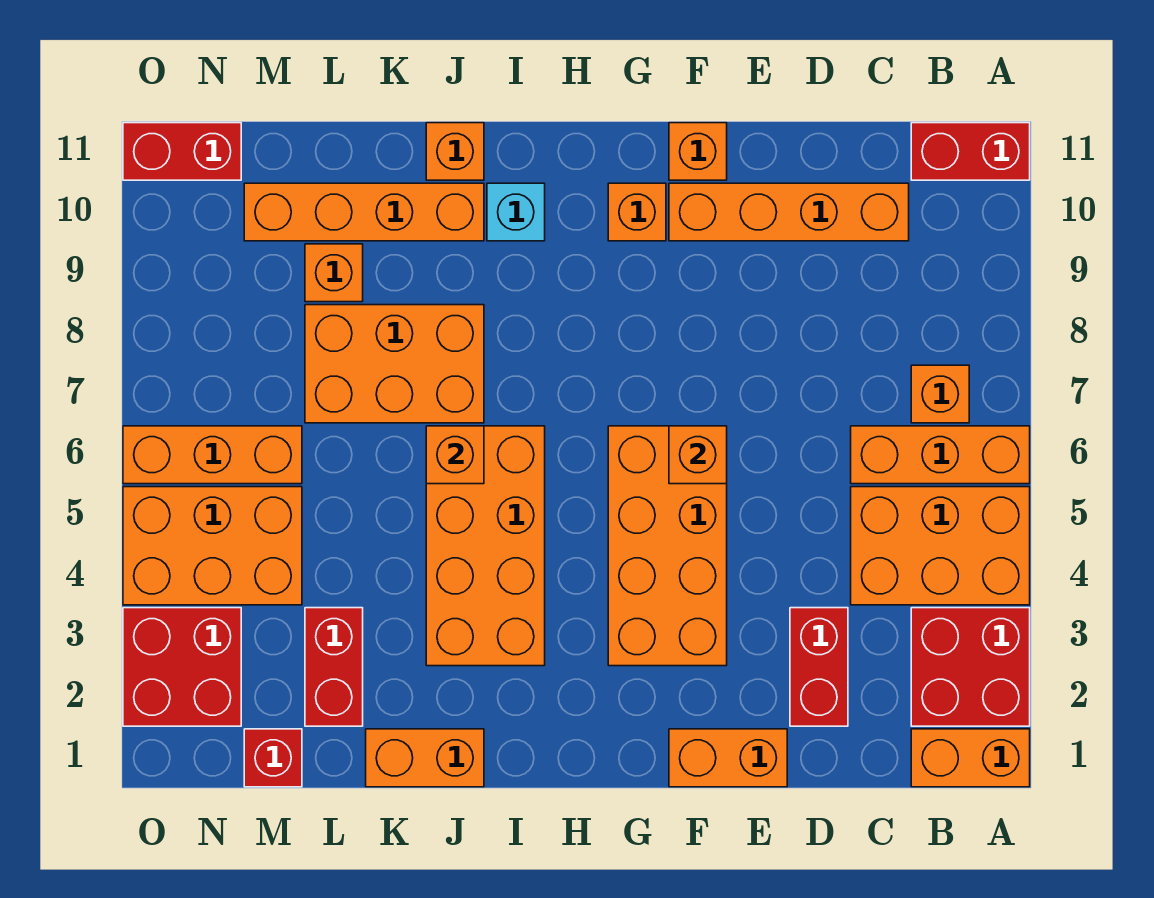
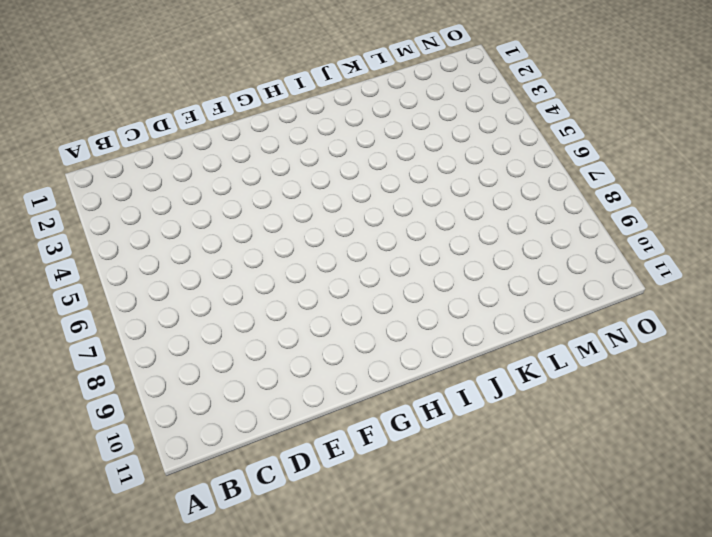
none -> orange 1x2 brick [911,729,1030,787]
none -> red 2x2 brick [911,608,1030,726]
none -> orange 2x3 brick [851,487,1030,605]

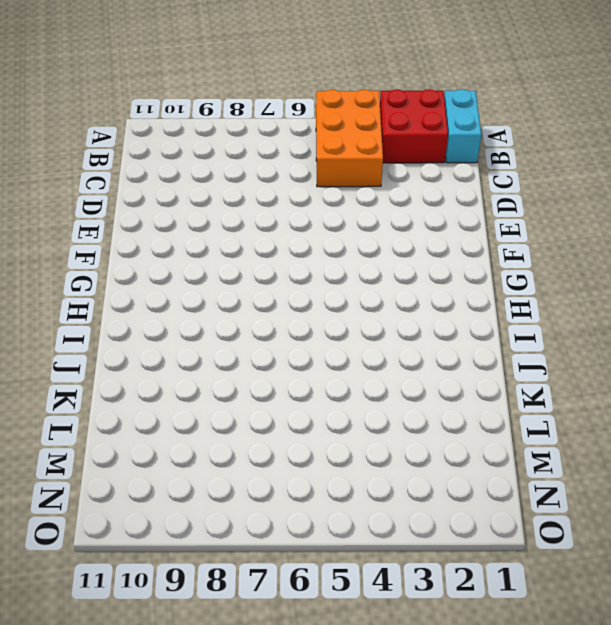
cyan 1x2 brick [444,89,481,163] -> orange 1x2 brick [911,729,1030,787]
none -> orange 1x3 brick [851,426,1030,484]
none -> red 1x2 brick [911,123,1030,180]
none -> orange 1x1 brick [911,365,969,423]

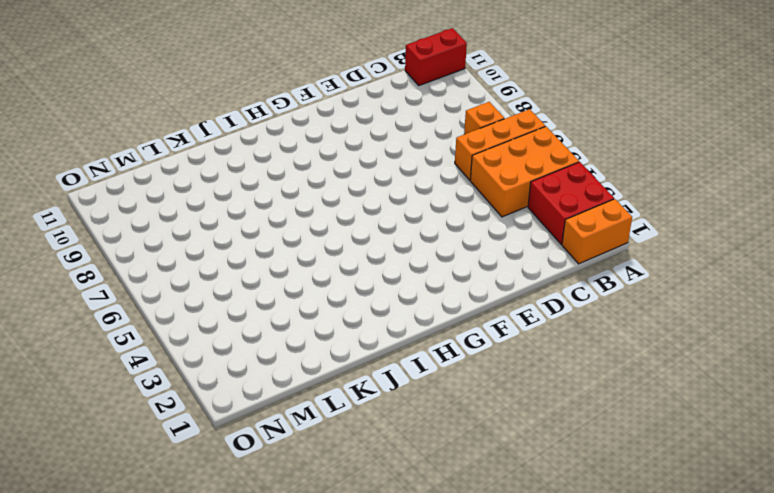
none -> orange 1x4 brick [669,183,909,241]
none -> red 1x2 brick [790,608,848,726]
none -> orange 1x2 brick [669,729,787,787]

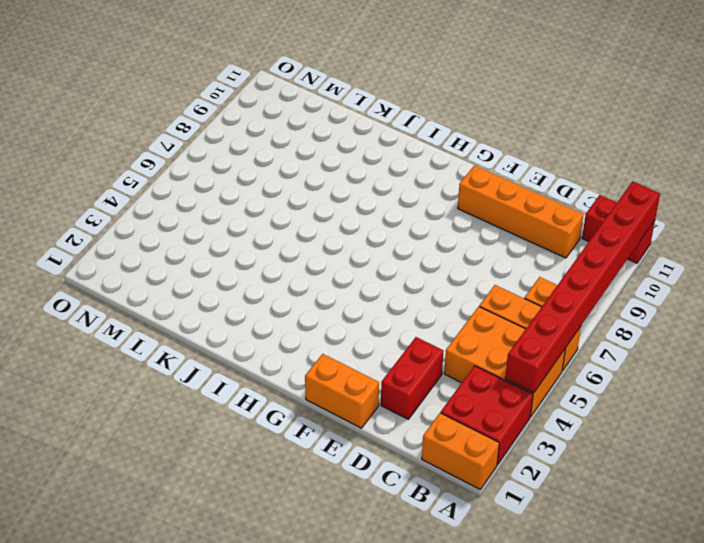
red 1x8 brick [505,181,660,393] -> none
none -> orange 2x4 brick [608,426,727,666]
none -> orange 1x1 brick [669,123,727,180]
none -> orange 1x1 brick [608,183,666,241]

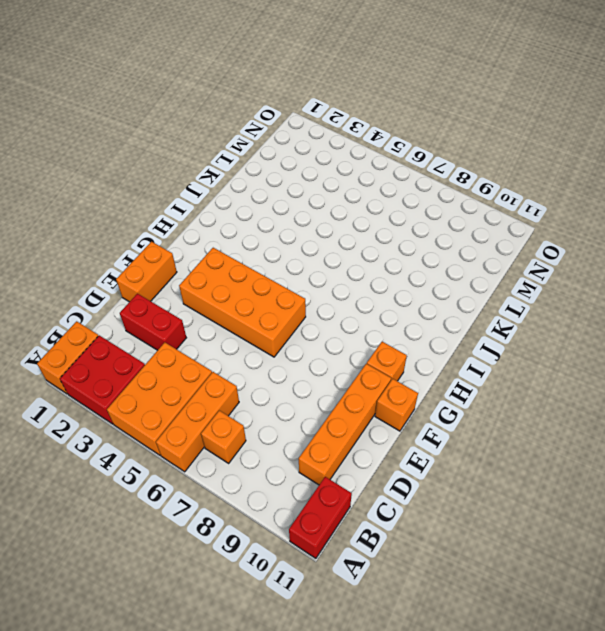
none -> orange 2x4 brick [426,426,545,666]
none -> cyan 1x1 brick [487,183,545,241]
none -> orange 1x2 brick [366,729,484,787]

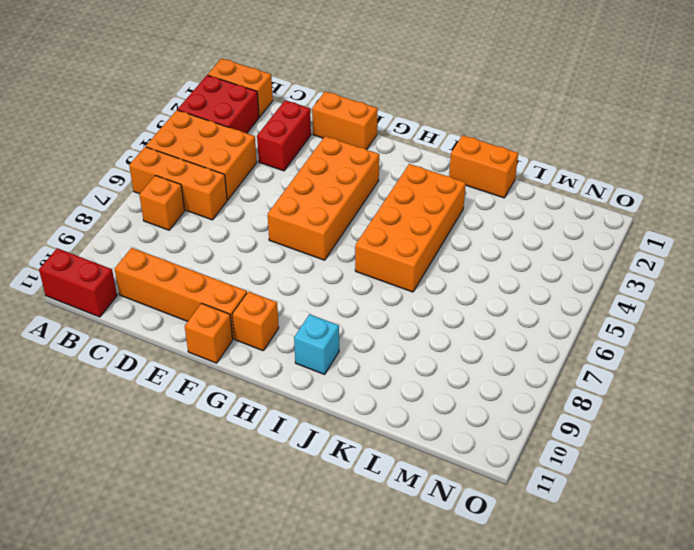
none -> orange 2x3 brick [305,305,484,423]
none -> orange 1x4 brick [244,183,484,241]
none -> orange 1x1 brick [426,123,484,180]

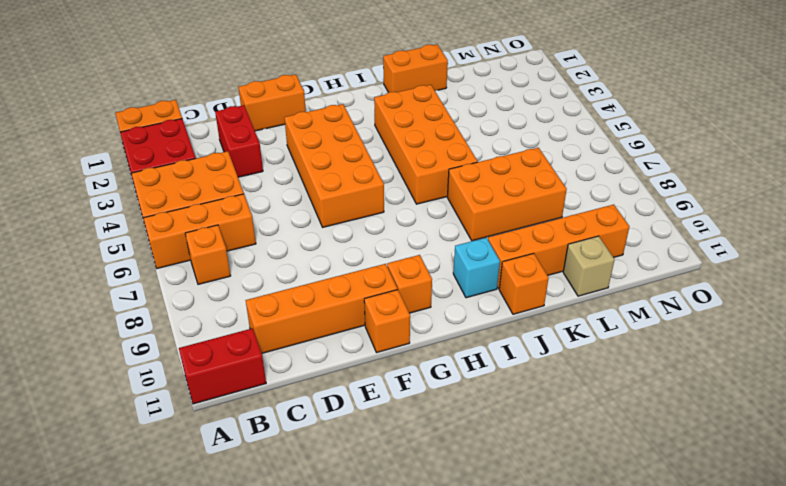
tan 1x1 brick [563,236,615,296] -> none
none -> red 1x2 brick [305,608,363,726]
none -> orange 1x1 brick [305,244,363,302]
none -> red 1x1 brick [244,729,302,787]

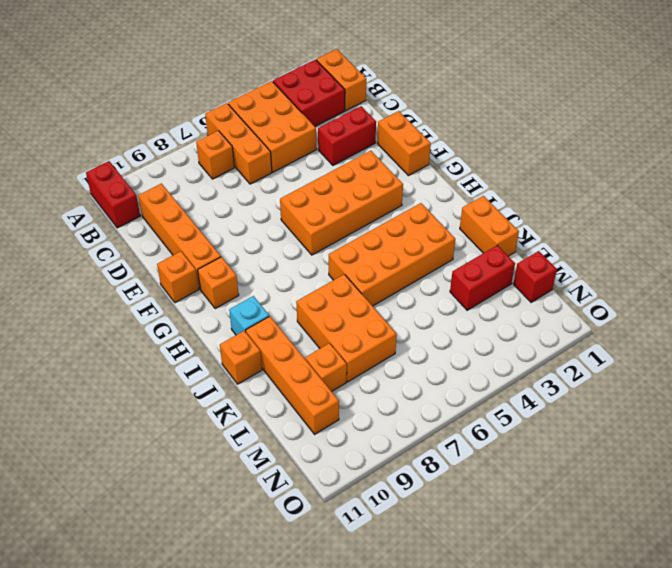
none -> orange 2x3 brick [123,487,302,605]
none -> orange 1x3 brick [123,426,302,484]
none -> red 2x2 brick [123,608,241,726]

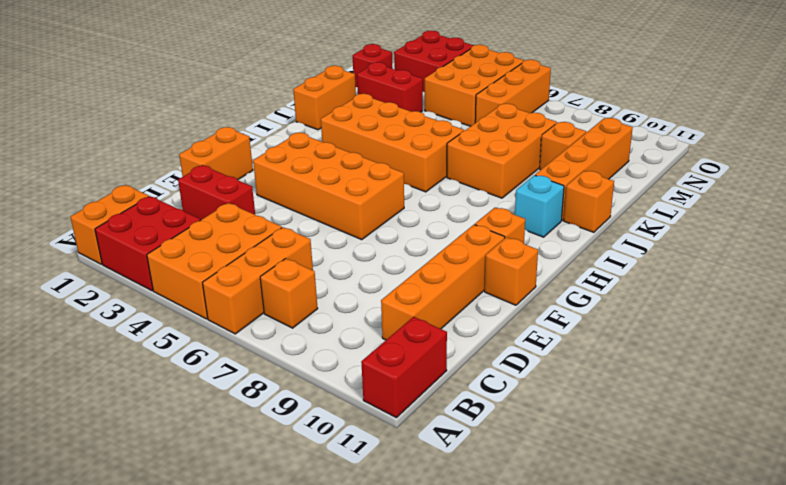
none -> red 1x2 brick [123,123,241,180]
none -> orange 1x1 brick [669,426,727,484]
none -> orange 1x1 brick [426,426,484,484]

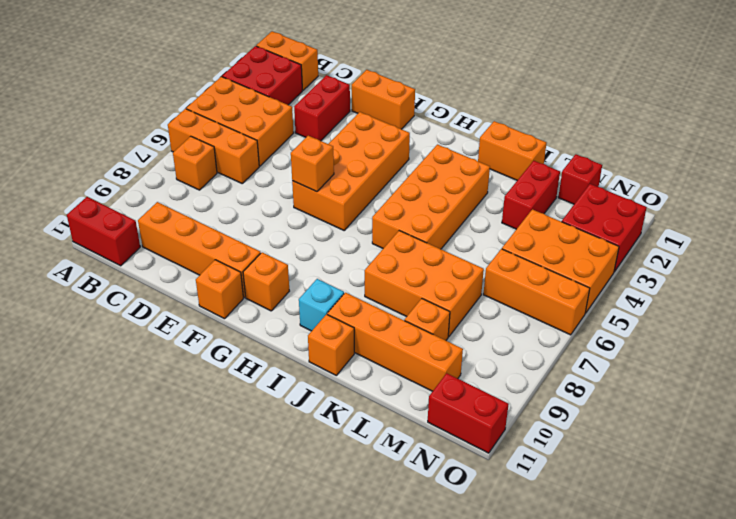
none -> orange 1x1 brick [426,426,484,484]

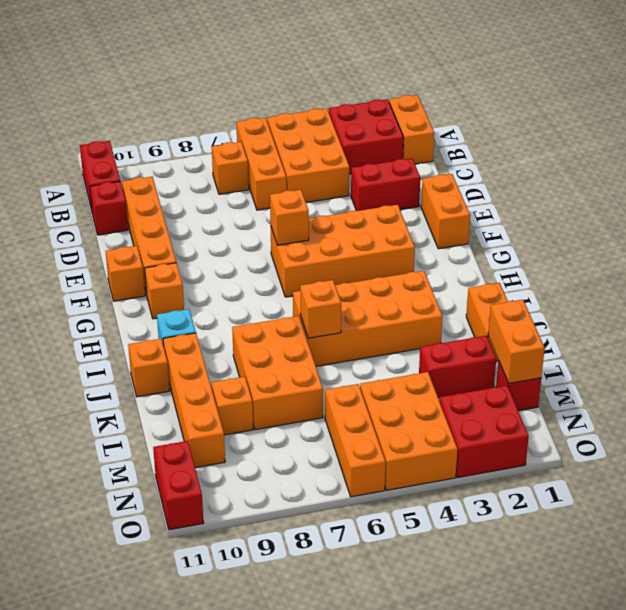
red 1x1 brick [90,181,128,235] -> none
orange 1x2 brick [488,300,545,383] -> none

